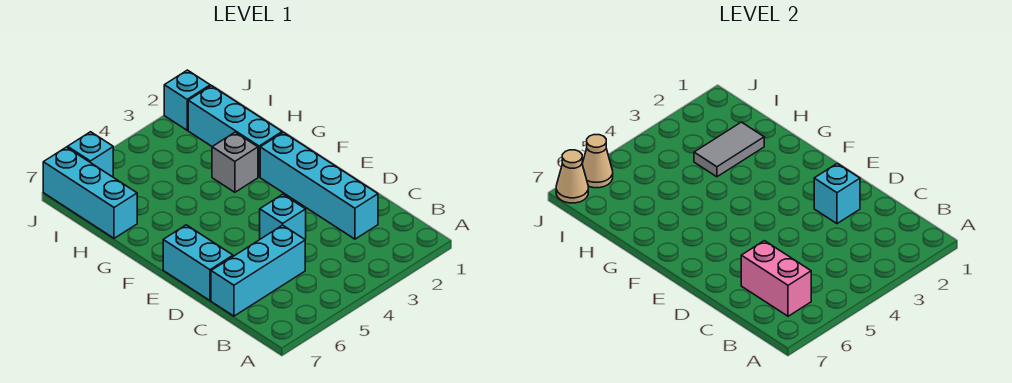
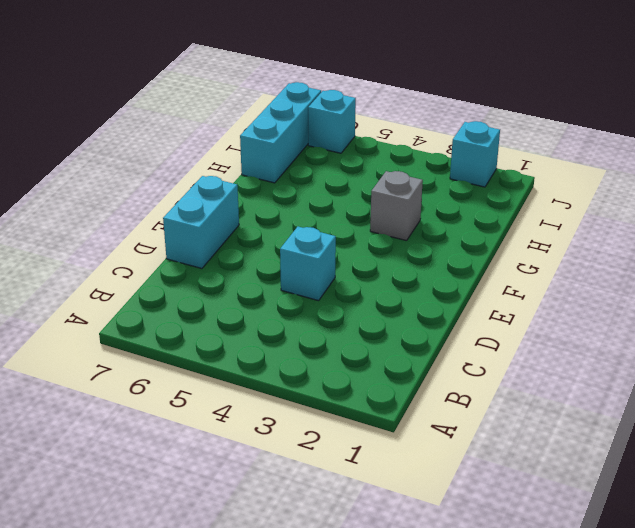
none -> cyan 1x4 brick [260,132,378,239]
none -> cyan 1x3 brick [211,225,305,316]
none -> cyan 1x3 brick [188,86,282,177]

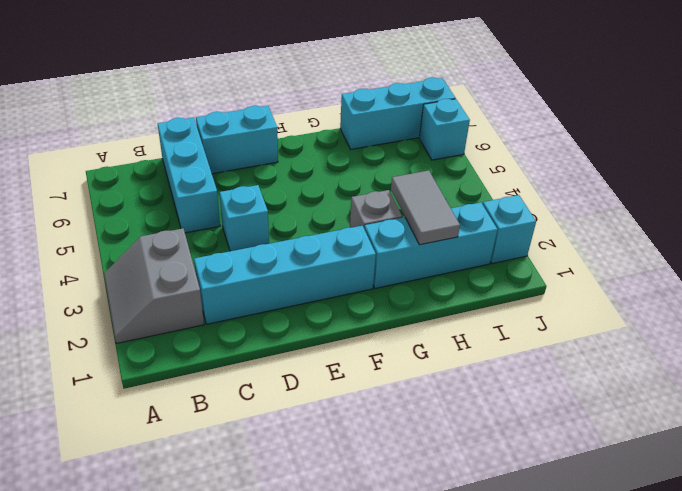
grey 2x2 slope [104,229,204,343] -> none
none -> pink 1x2 brick [741,241,811,316]
none -> cyan 1x1 brick [814,164,860,224]
none -> tan 1x1 cone [582,135,613,188]

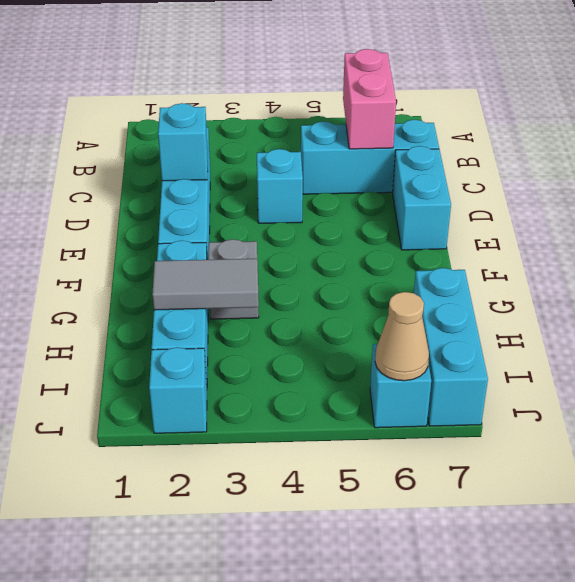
none -> tan 1x1 cone [556,150,588,203]

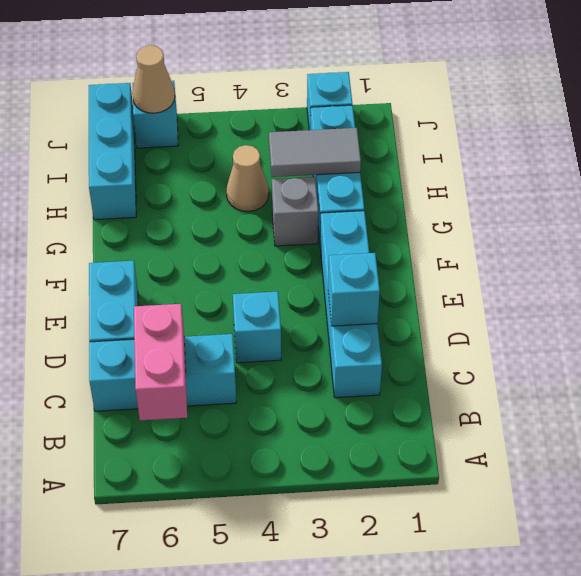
tan 1x1 cone [226,145,269,211] -> tan 1x1 cone moved to [556,150,588,203]

